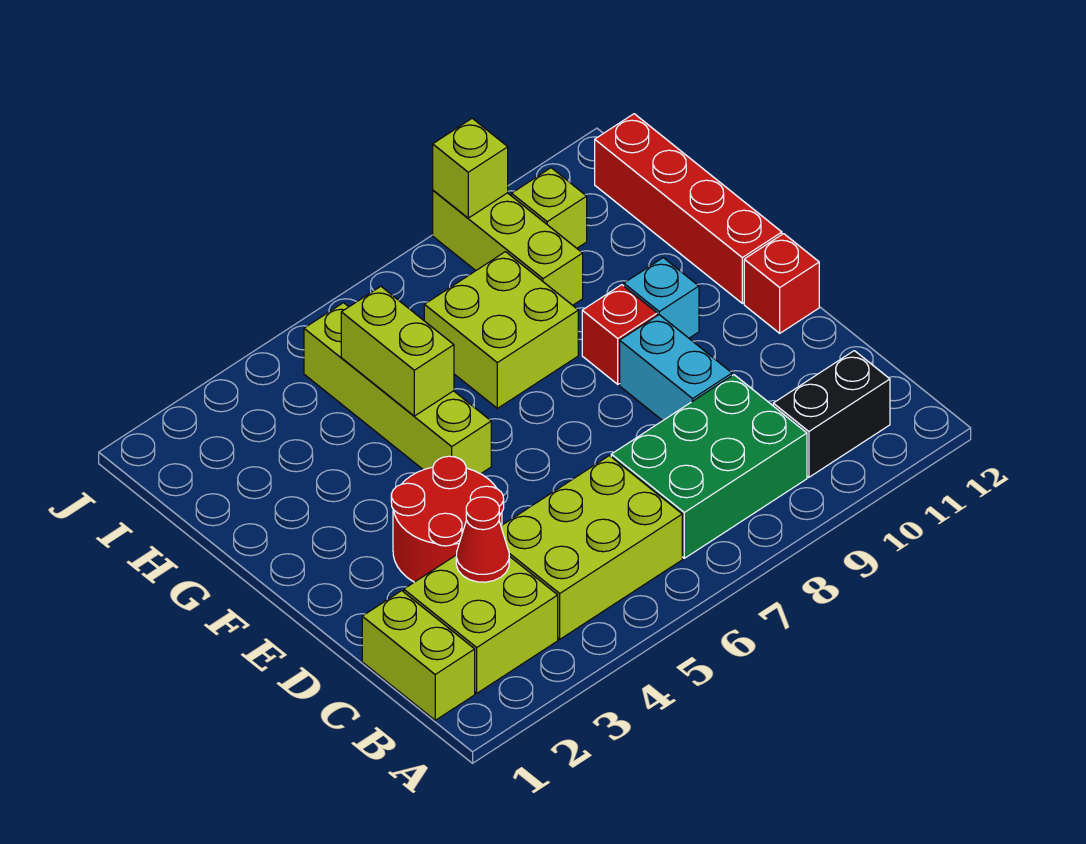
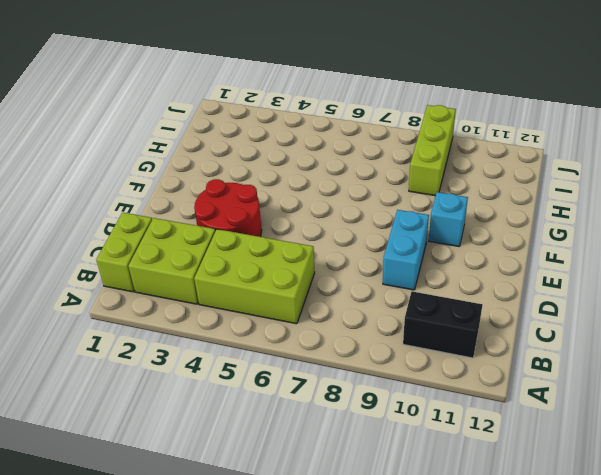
none -> green 2x3 brick [611,375,807,558]
none -> red 1x1 brick [744,234,819,333]
none -> lime 1x4 brick [304,303,491,474]

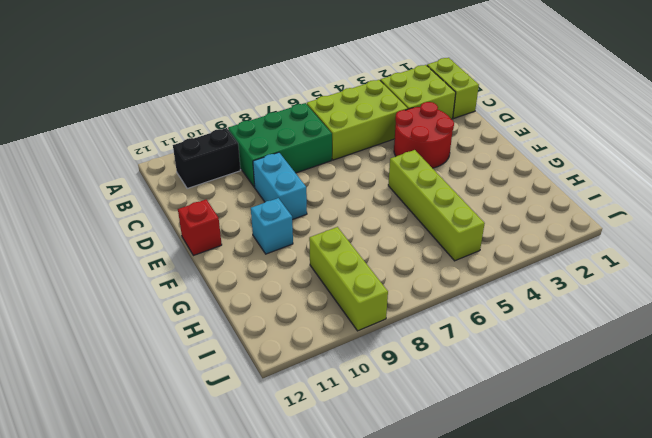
none -> red 1x1 brick [582,285,657,384]
none -> red 1x4 brick [595,114,782,303]
none -> lime 2x2 brick [424,252,578,408]

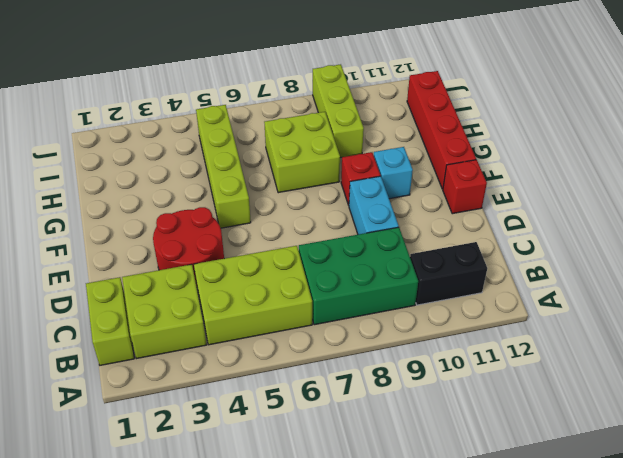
none -> lime 1x1 brick [512,168,587,248]
none -> red 1x1 cone [456,497,509,582]
none -> lime 1x2 brick [341,286,454,416]

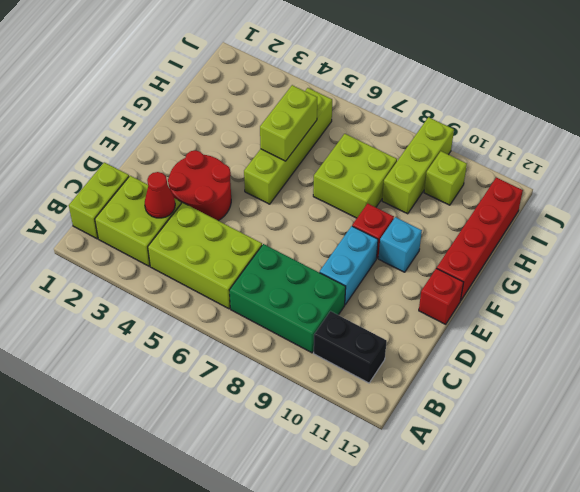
none -> lime 1x1 brick [433,118,508,218]

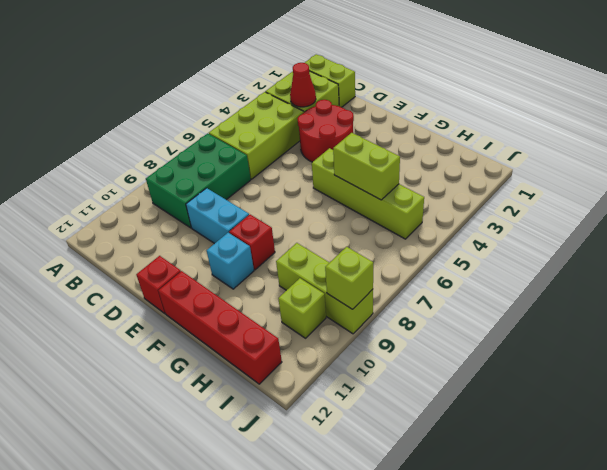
none -> black 1x2 brick [773,351,890,477]
none -> lime 2x2 brick [424,252,578,408]

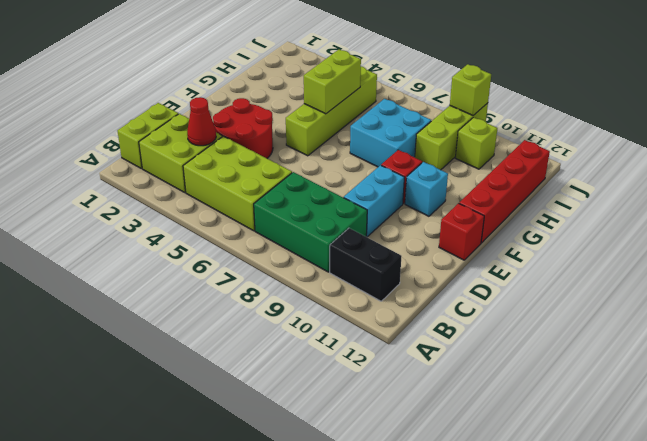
cyan 2x2 brick [350,99,431,167] -> lime 2x2 brick [424,252,578,408]

